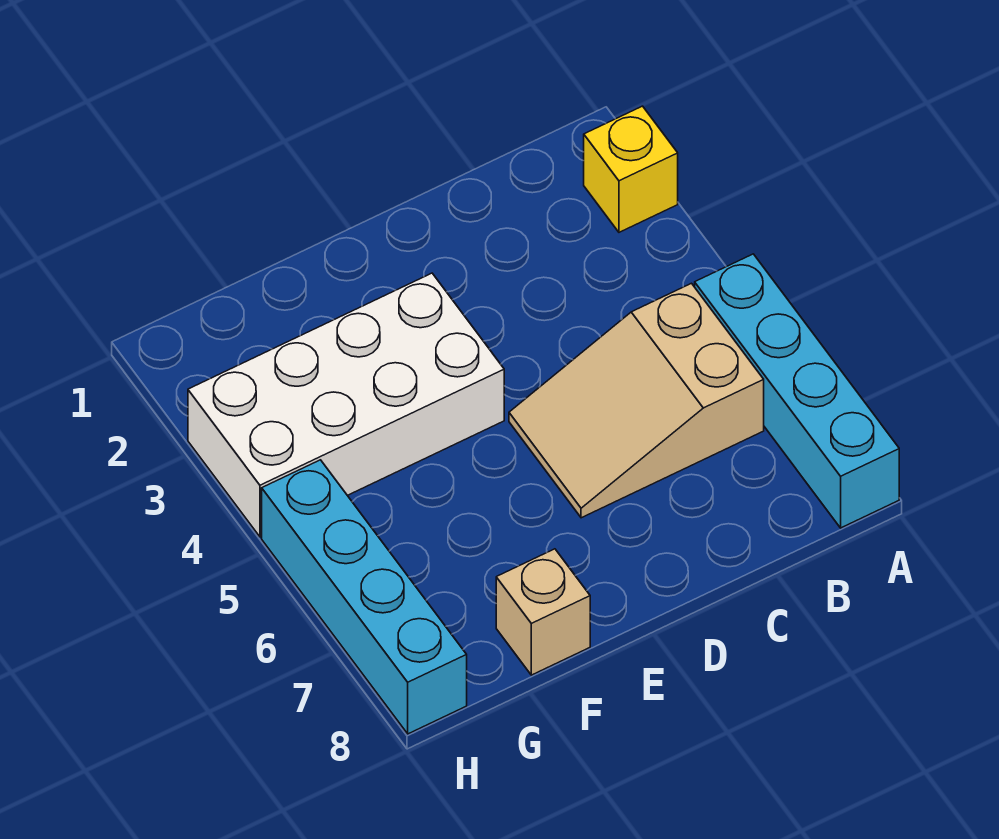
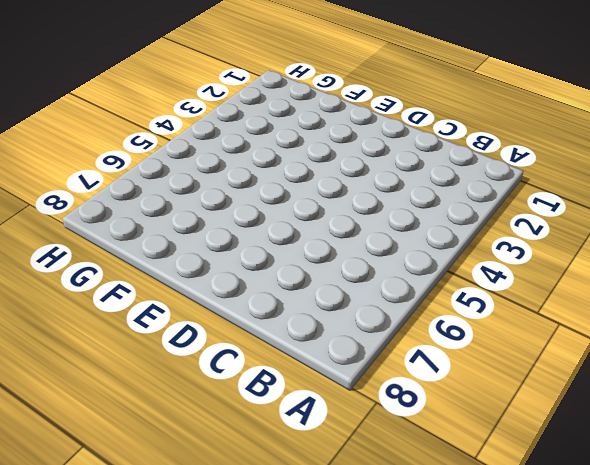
none -> yellow 1x1 brick [584,106,678,232]
none -> cyan 1x4 brick [695,254,899,528]

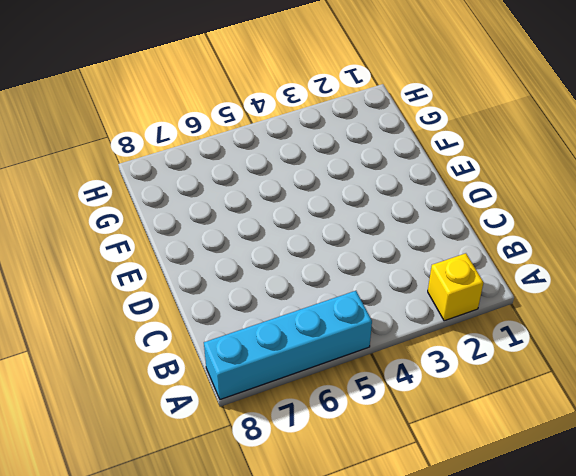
none -> tan 2x3 slope [509,283,764,518]
none -> white 2x4 brick [188,273,504,537]

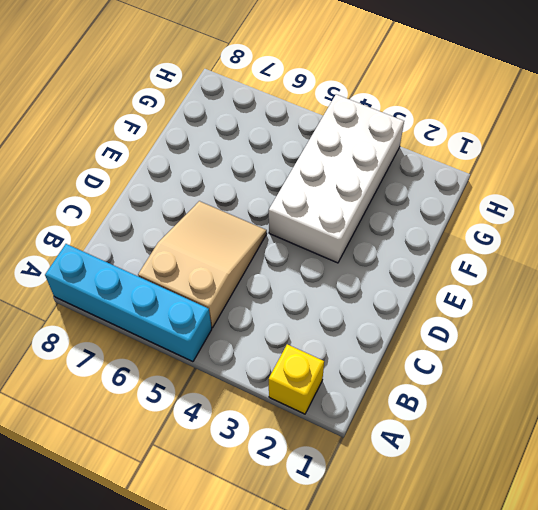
none -> tan 1x1 brick [496,549,590,675]
none -> cyan 1x4 brick [262,460,467,734]

